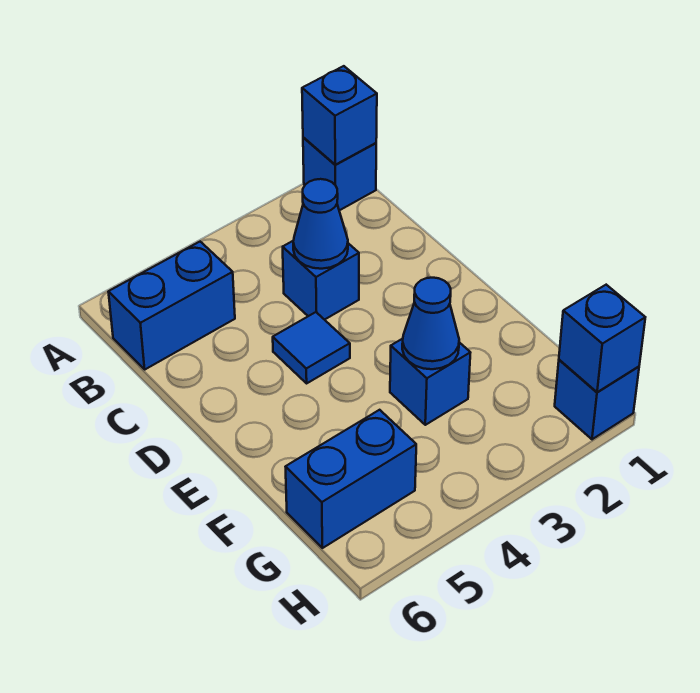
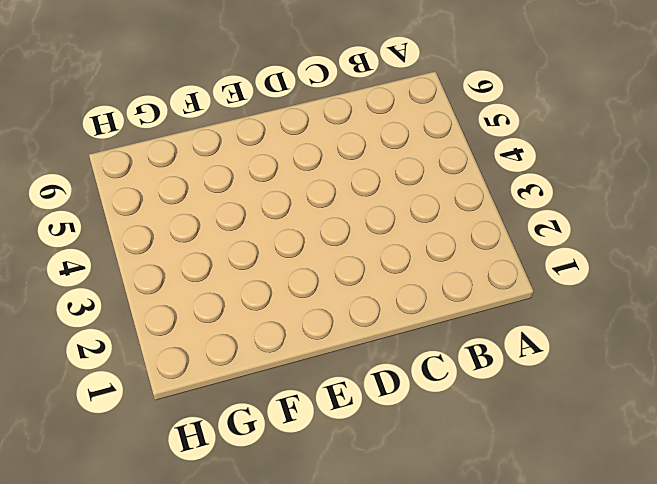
none -> blue 1x1 brick [303,138,376,210]
none -> blue 1x2 brick [108,242,235,369]

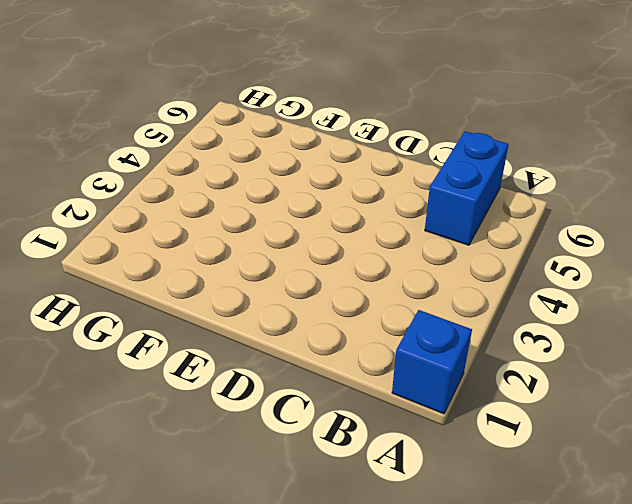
none -> blue 1x1 brick [283,241,359,320]
none -> blue 1x1 tile [273,312,350,383]

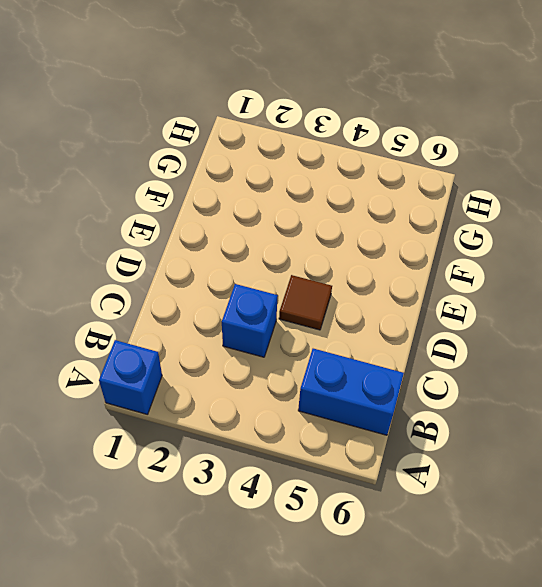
brown 1x1 tile [279,275,332,330] -> blue 1x1 tile [273,312,350,383]
none -> blue 1x1 brick [390,339,471,425]
none -> blue 1x2 brick [286,410,416,548]

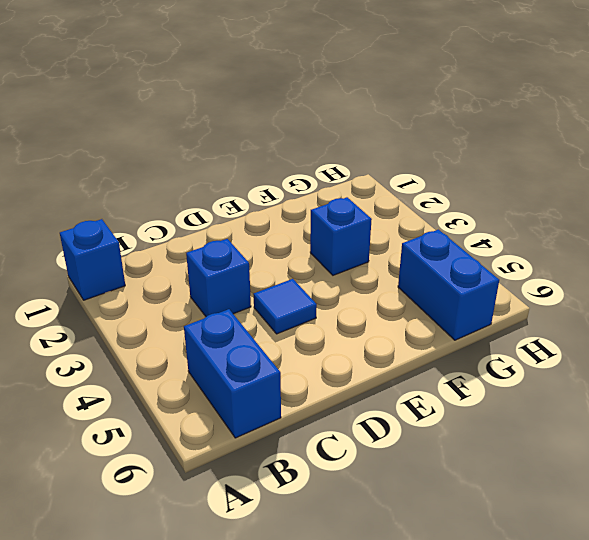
none -> blue 1x1 brick [555,360,639,439]
none -> blue 1x1 brick [302,66,377,165]

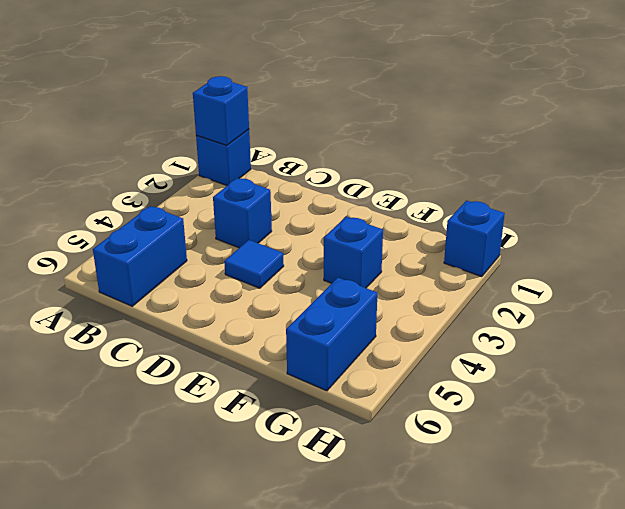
none -> blue 1x1 cone [293,179,348,269]
none -> blue 1x1 cone [402,278,459,369]

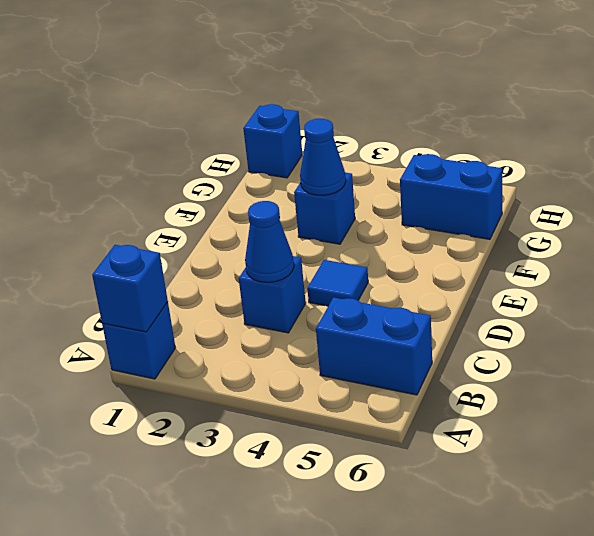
none -> blue 1x1 brick [559,285,645,392]

